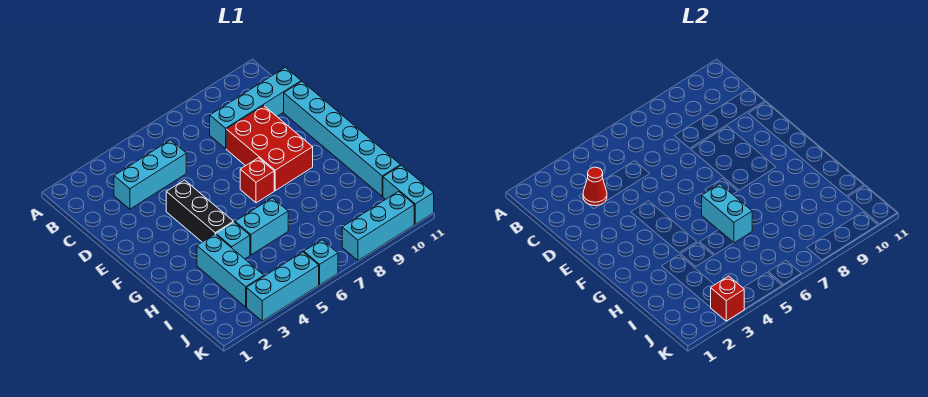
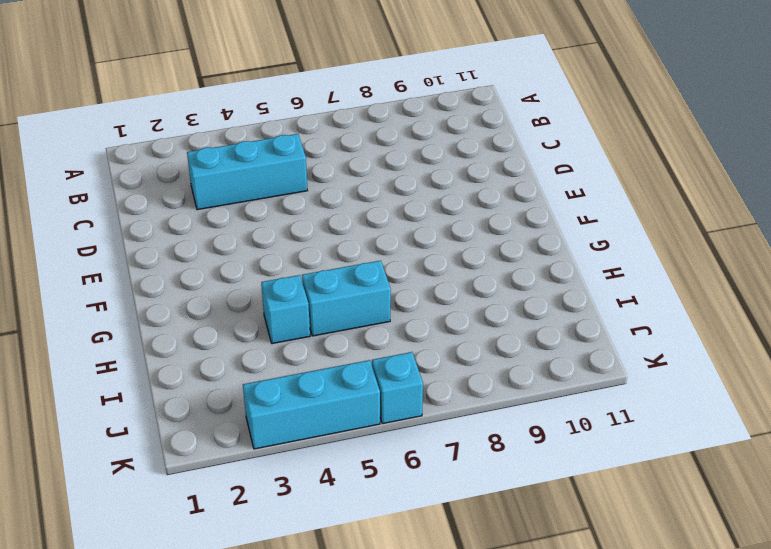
none -> cyan 1x4 brick [210,67,301,149]
none -> red 2x3 brick [226,106,313,191]
none -> cyan 1x6 brick [284,81,400,196]

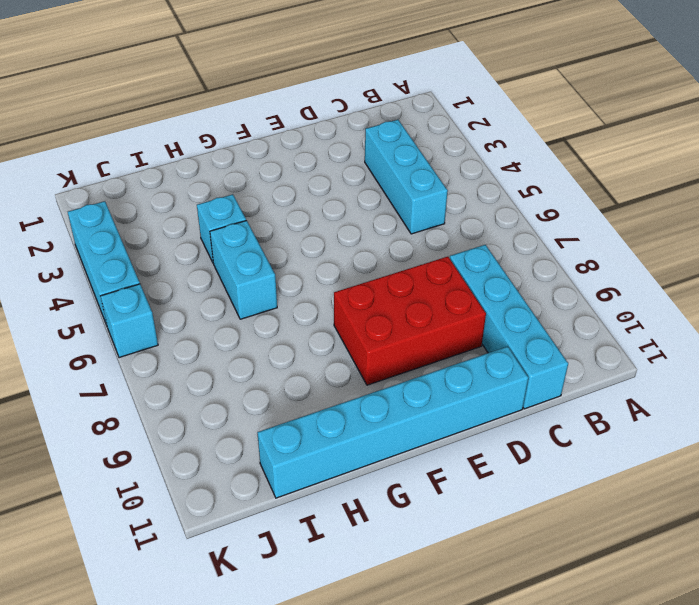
none -> black 1x3 brick [166,180,233,242]
none -> red 1x1 brick [240,158,274,203]
none -> cyan 1x3 brick [197,234,264,307]

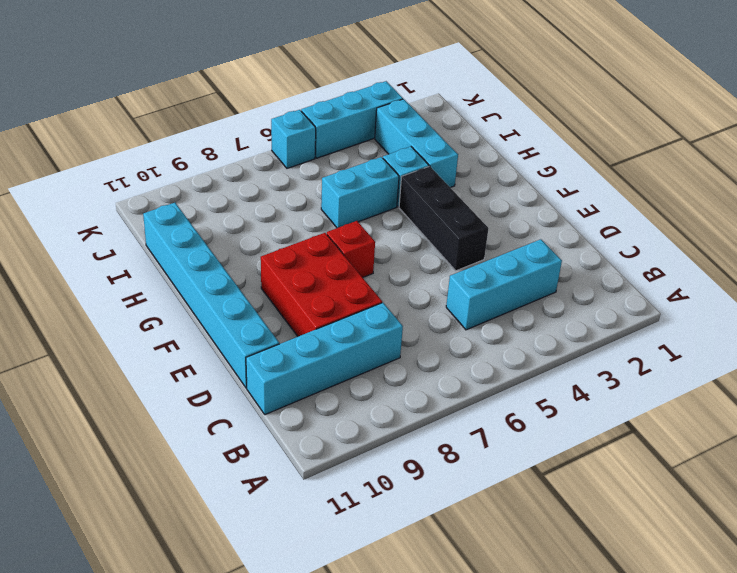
none -> cyan 1x2 brick [383,165,434,224]
none -> cyan 1x3 brick [342,191,414,260]
none -> red 1x1 cone [583,167,607,206]

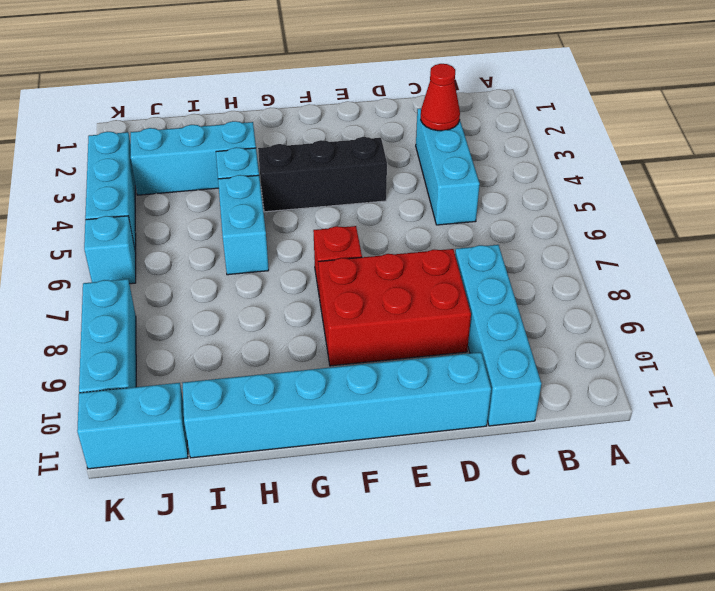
none -> cyan 1x2 brick [702,184,752,243]
none -> red 1x1 brick [711,276,744,321]

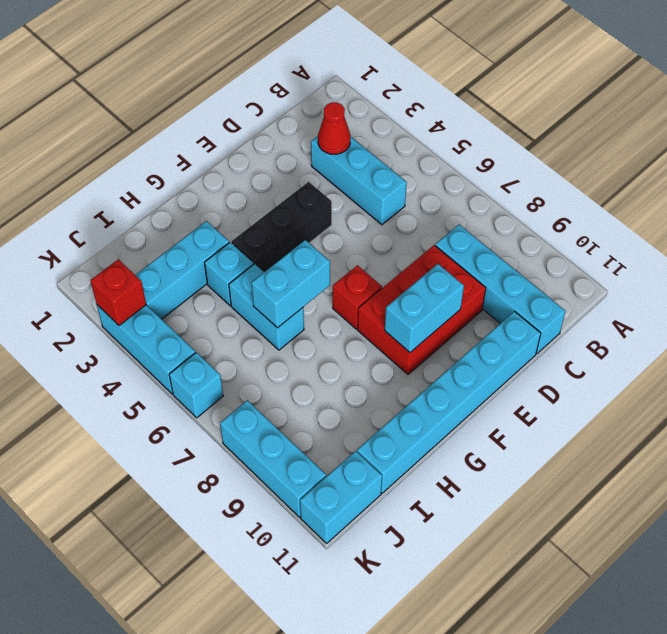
cyan 1x2 brick [385,264,464,352] -> none

